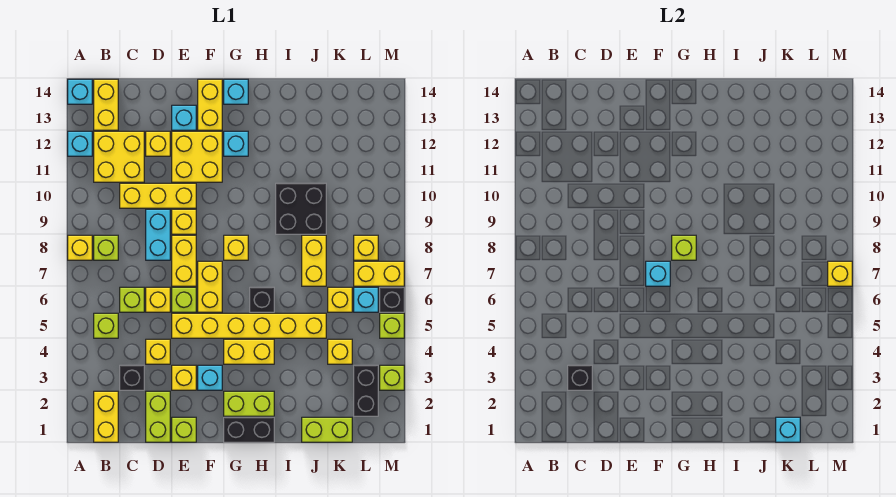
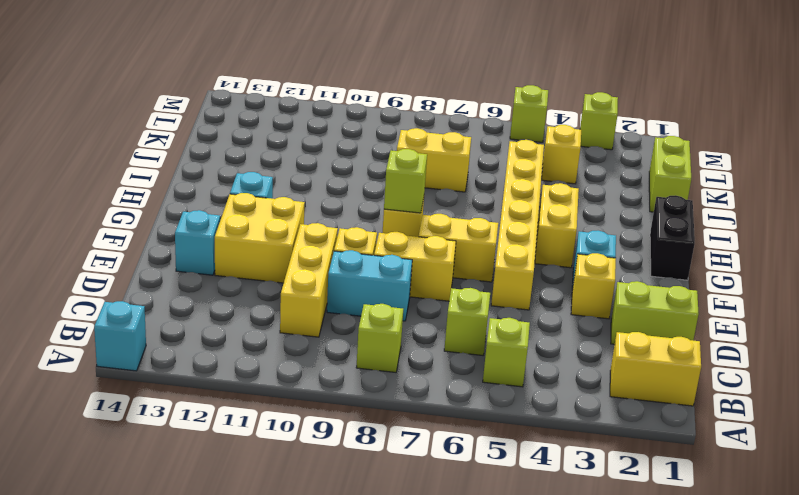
none -> yellow 1x1 brick [68,235,92,260]
none -> cyan 1x1 brick [68,131,92,156]
none -> yellow 2x2 brick [94,131,144,182]
none -> yellow 1x2 brick [94,79,118,130]

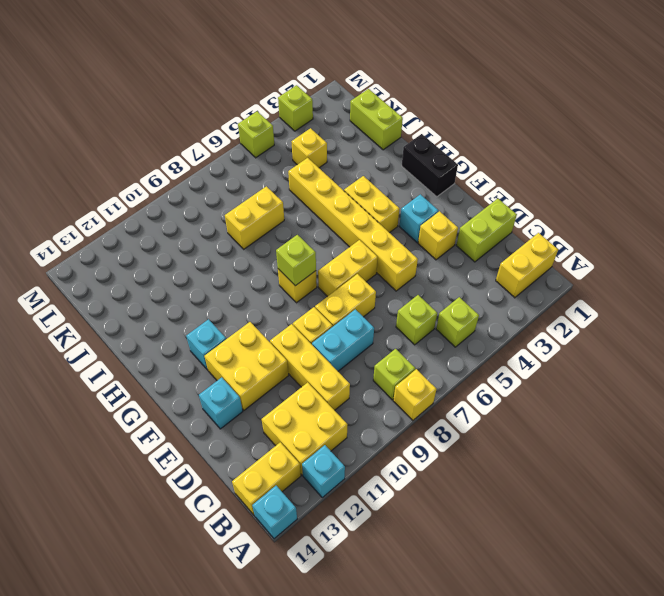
none -> black 1x1 brick [120,365,144,390]
none -> yellow 1x1 brick [146,339,170,364]
none -> yellow 1x1 brick [146,287,170,312]
none -> yellow 1x1 brick [146,131,170,156]

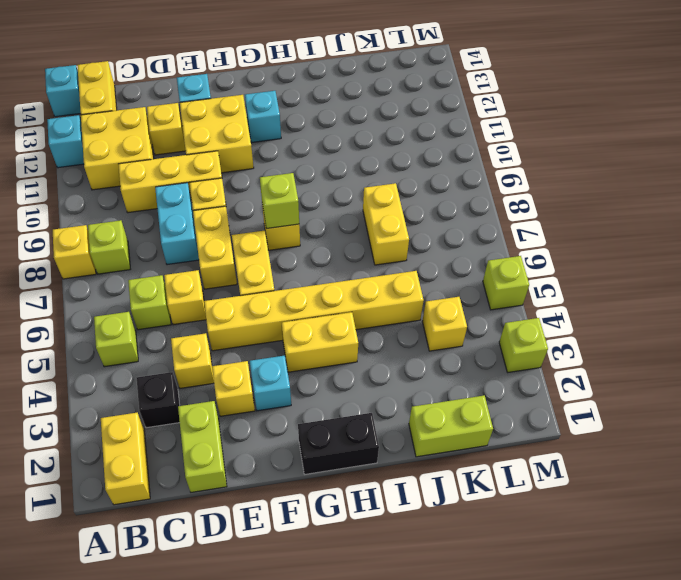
none -> lime 1x1 brick [172,417,196,442]
none -> lime 1x1 brick [172,287,196,312]
none -> yellow 1x2 brick [198,79,222,130]
none -> lime 1x2 brick [224,391,274,416]

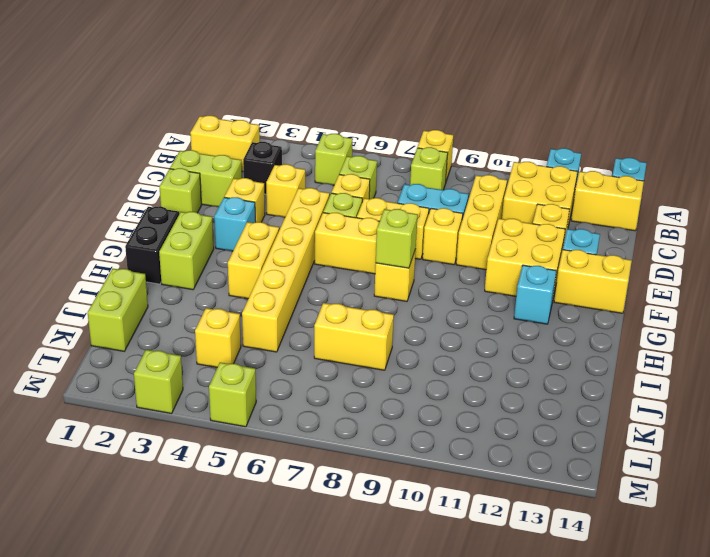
none -> cyan 1x1 brick [224,79,248,104]
none -> black 1x1 brick [250,287,274,312]
none -> black 2x2 brick [276,183,326,234]
none -> yellow 1x1 brick [328,287,352,312]

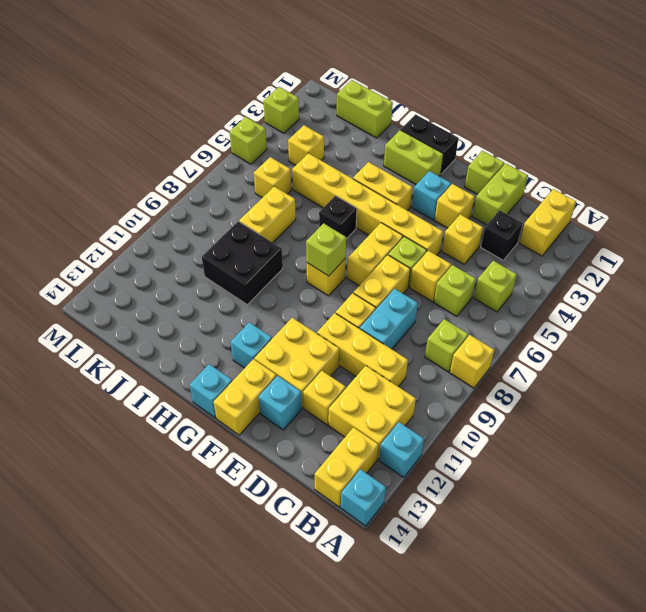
none -> black 1x2 brick [354,365,378,416]
none -> cyan 1x1 brick [354,287,378,312]
none -> yellow 1x2 brick [354,261,404,286]
none -> yellow 1x1 brick [354,235,378,260]

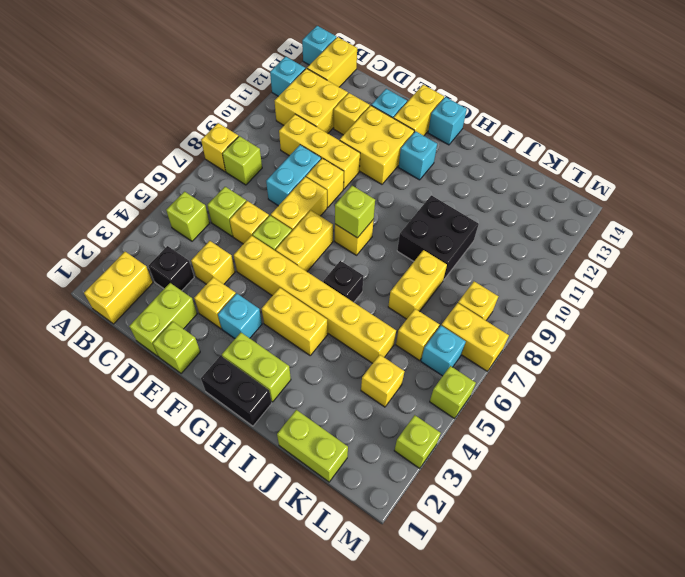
none -> black 1x2 brick [354,365,378,416]
none -> black 1x1 brick [380,287,404,312]
none -> black 1x1 brick [568,365,592,390]
none -> cyan 1x1 brick [646,261,670,286]

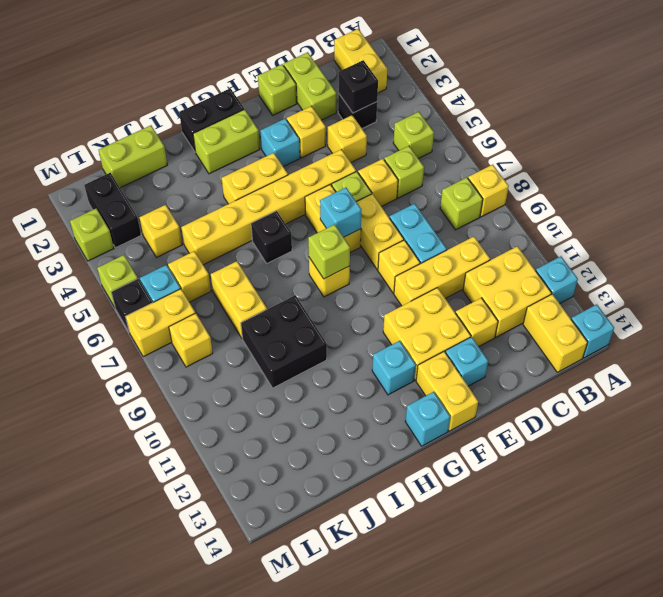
none -> cyan 1x1 brick [776,417,800,442]
none -> yellow 1x1 brick [828,261,852,286]

